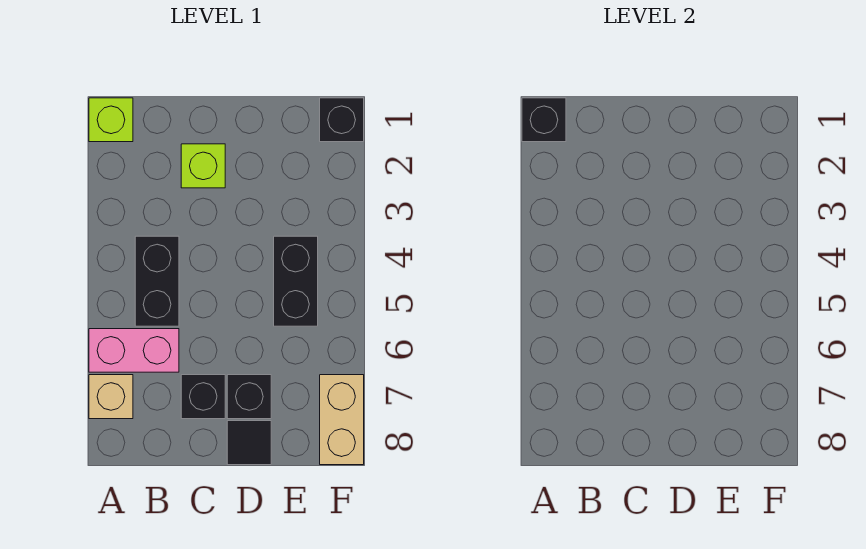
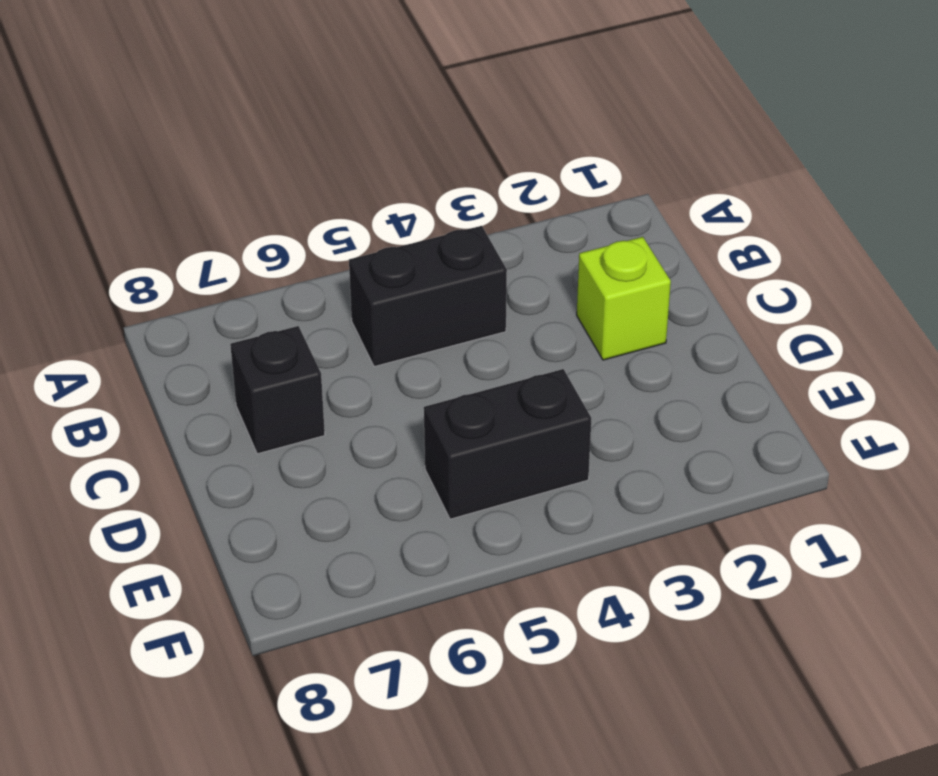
none -> lime 1x1 brick [89,98,133,142]
none -> pink 1x2 brick [89,329,179,372]
none -> tan 1x1 brick [89,375,133,419]

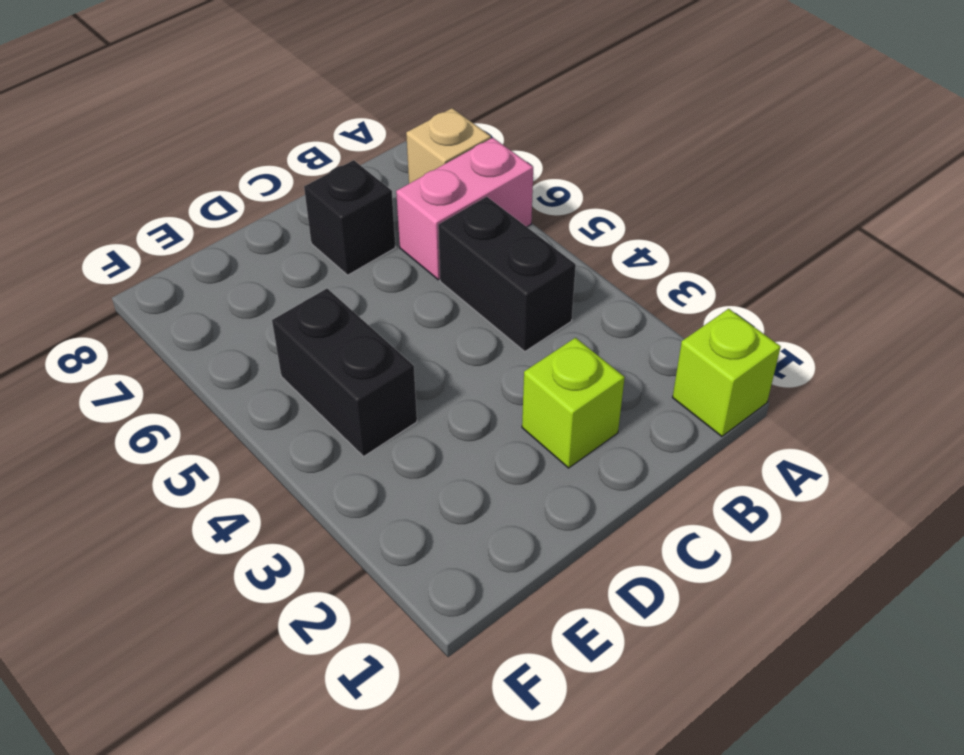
none -> black 1x1 brick [227,375,271,419]
none -> black 1x1 tile [227,421,271,465]
none -> black 1x1 brick [320,98,364,142]

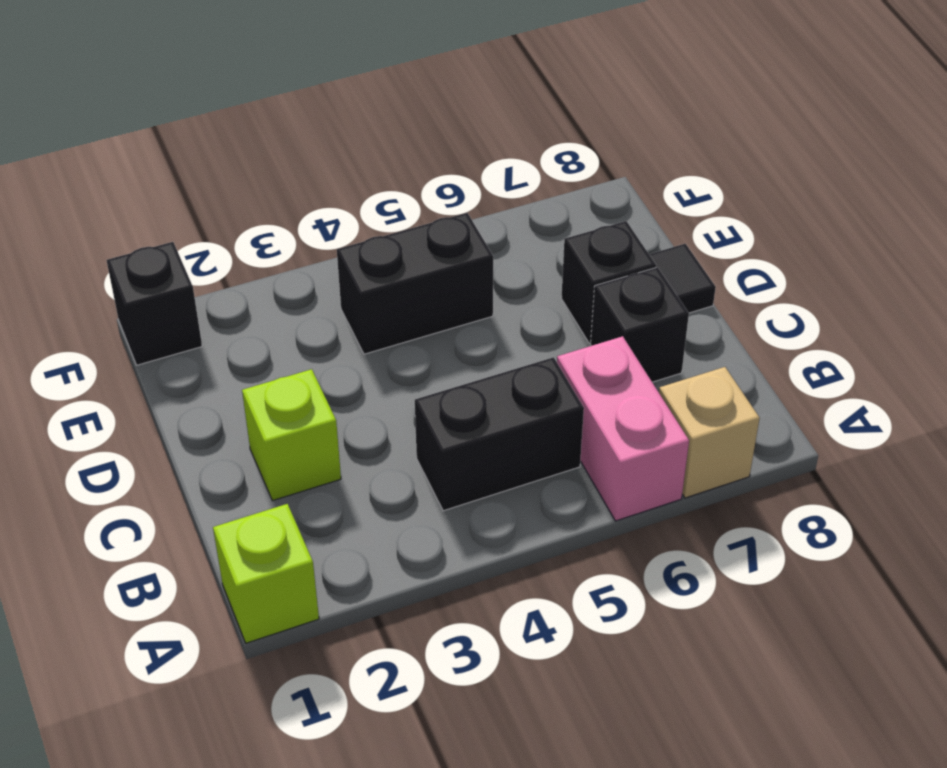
none -> tan 1x2 brick [320,375,364,465]
none -> black 1x1 brick [522,98,566,142]

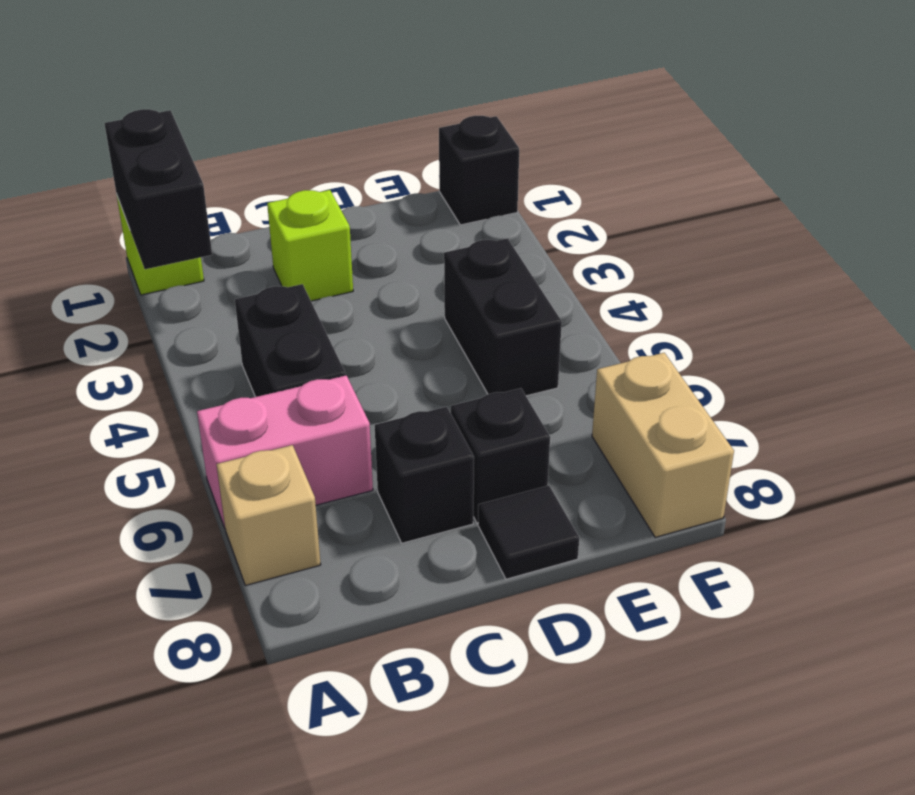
black 1x2 brick [104,109,212,269] -> black 1x1 brick [522,98,566,142]

